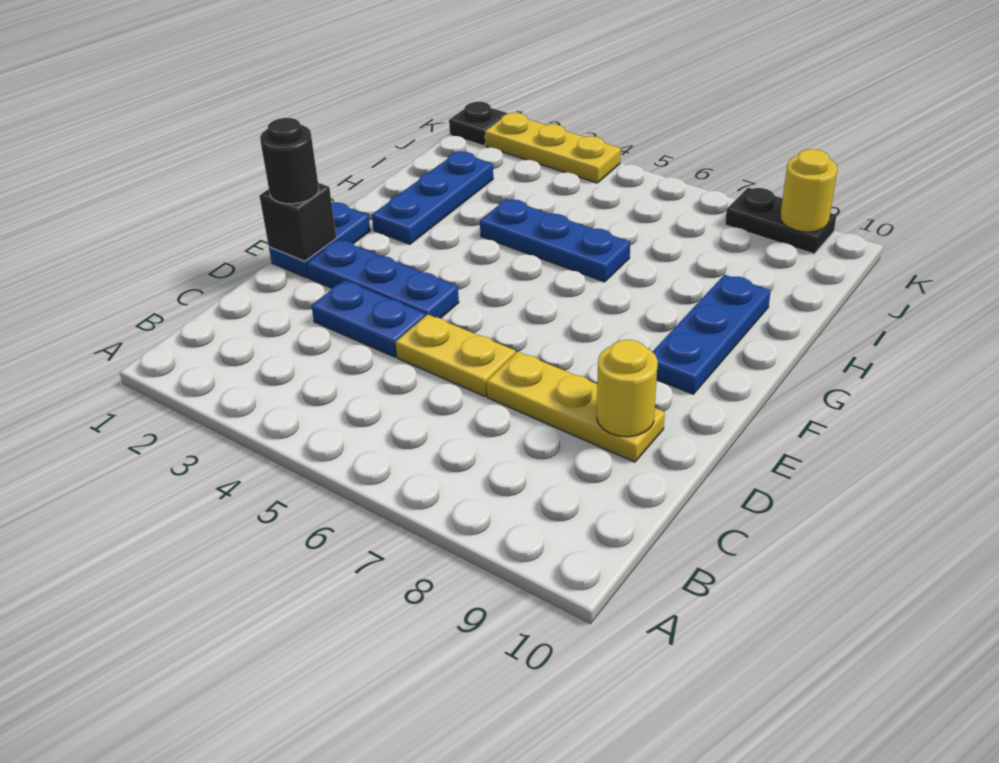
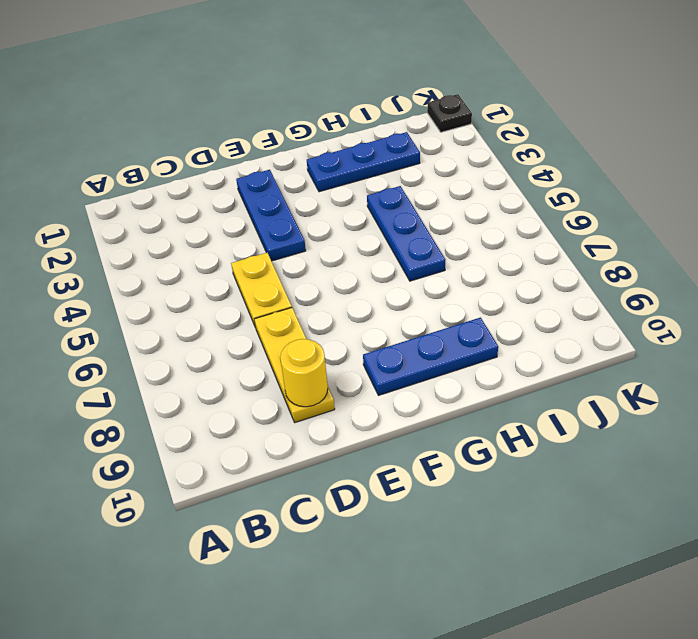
none -> blue 1x2 plate [312,280,426,357]
none -> blue 1x2 plate [269,202,370,278]
none -> yellow 1x3 plate [485,113,621,183]

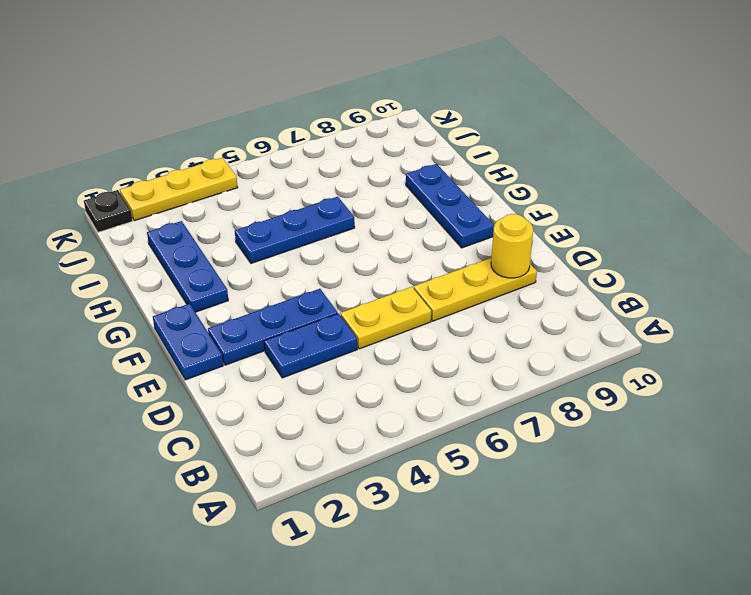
none -> black 1x2 plate [725,188,837,254]
none -> black 1x1 brick [260,183,336,261]
none -> yellow 1x1 round brick [780,149,837,232]

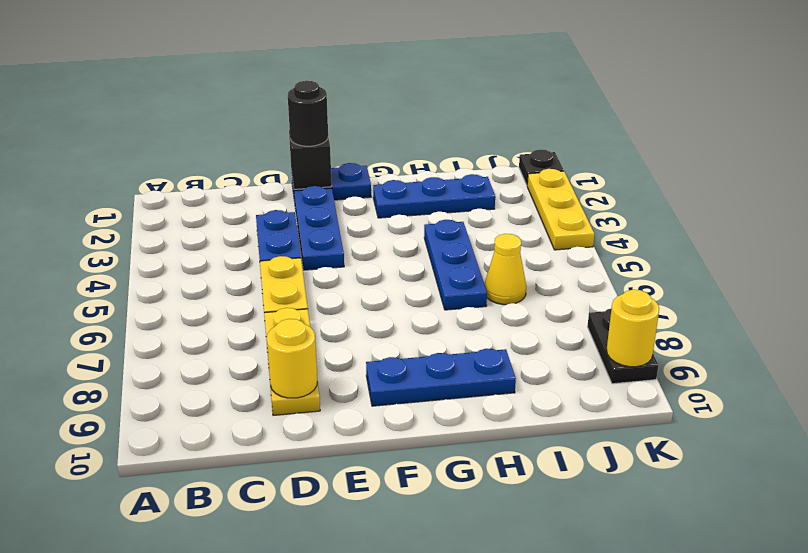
yellow 1x1 cone [485,234,526,305] -> none

